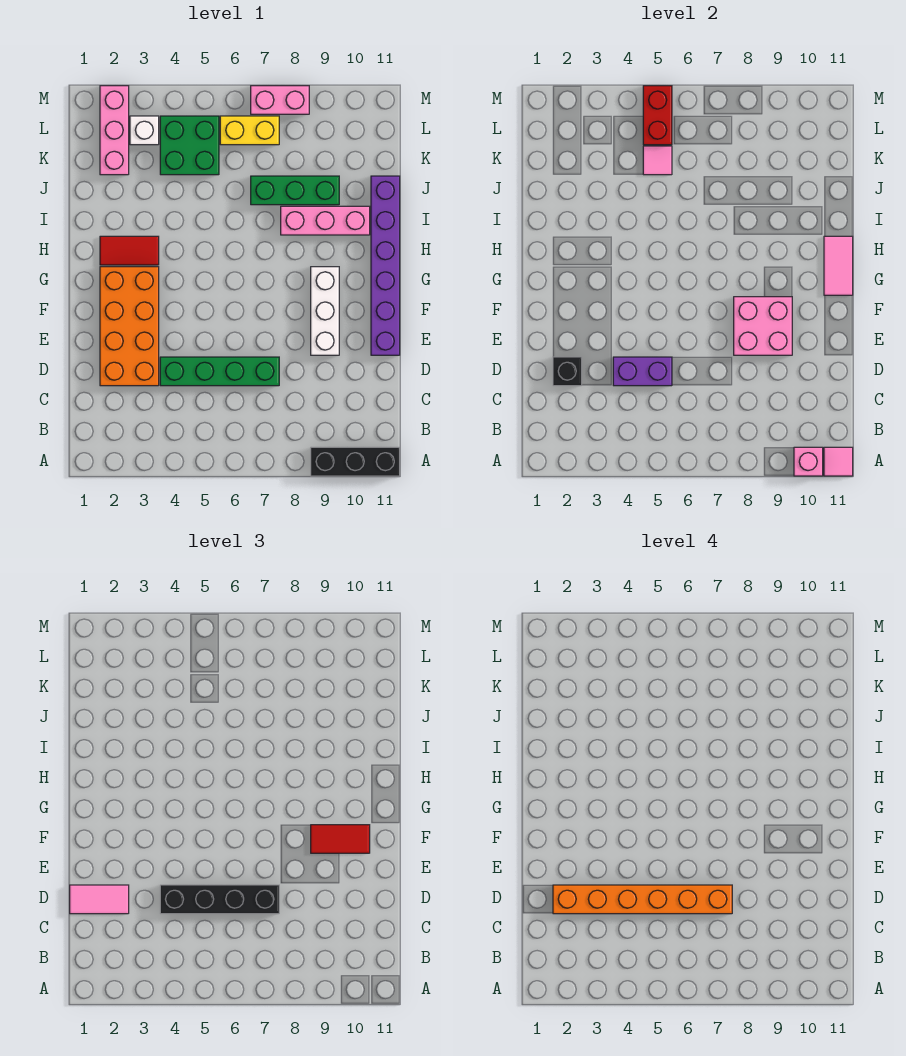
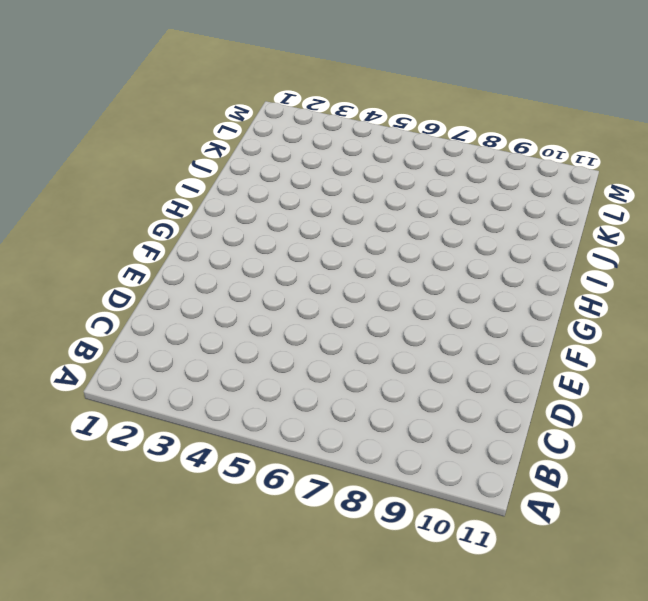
none -> black 1x3 brick [311,447,400,476]
none -> orange 2x4 brick [100,267,159,386]
none -> green 1x4 brick [160,357,279,386]

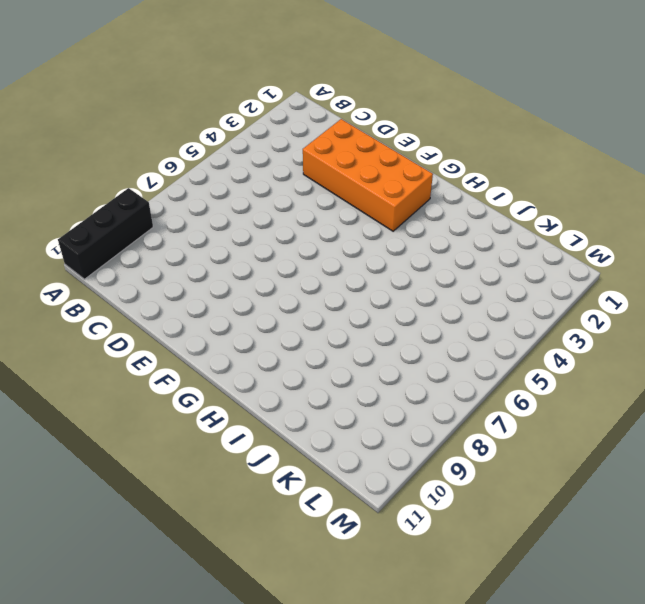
none -> green 1x4 brick [160,357,279,386]
none -> white 1x3 brick [311,267,339,355]
none -> purple 1x6 brick [371,176,400,355]

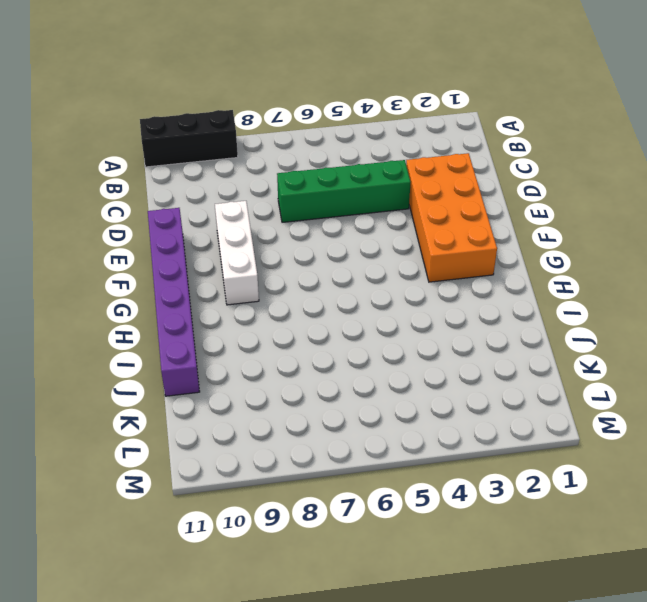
none -> red 1x2 tile [100,236,159,265]
none -> pink 1x3 brick [281,206,370,235]
none -> green 1x3 brick [251,176,339,205]

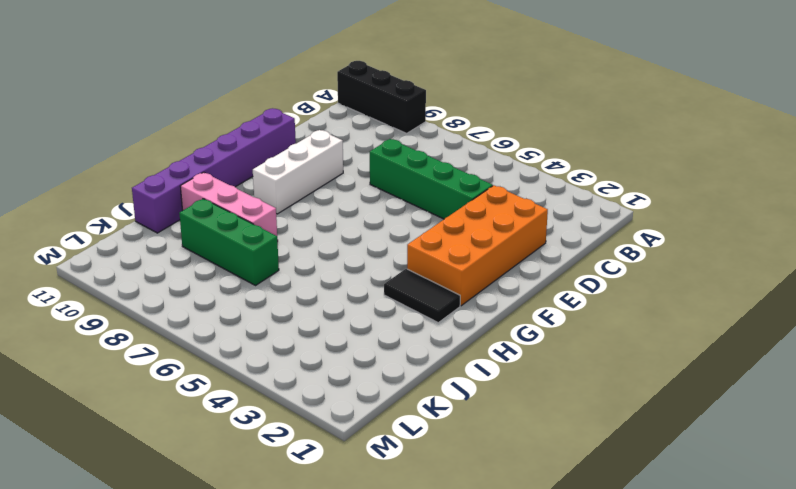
black 1x2 tile [384,269,460,323] -> red 1x2 tile [100,236,159,265]
none -> pink 1x3 brick [100,86,129,175]
none -> green 2x2 brick [160,116,219,175]
none -> white 1x1 brick [130,116,159,145]

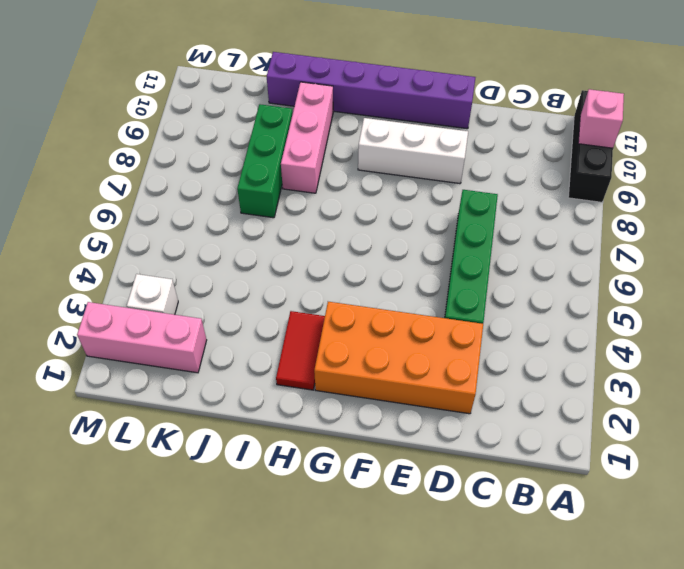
none -> green 2x2 brick [160,116,219,175]
none -> yellow 1x2 brick [220,116,279,145]
none -> pink 1x2 brick [251,86,309,114]

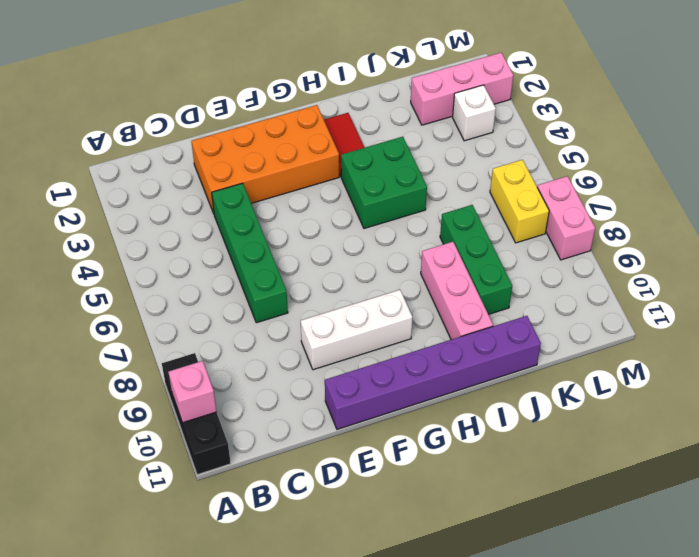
green 2x2 brick [341,137,427,228] -> green 2x2 brick moved to [160,116,219,175]
none -> pink 1x1 tile [824,447,853,476]
none -> black 1x1 brick [553,357,582,386]
none -> purple 1x2 brick [613,357,672,386]

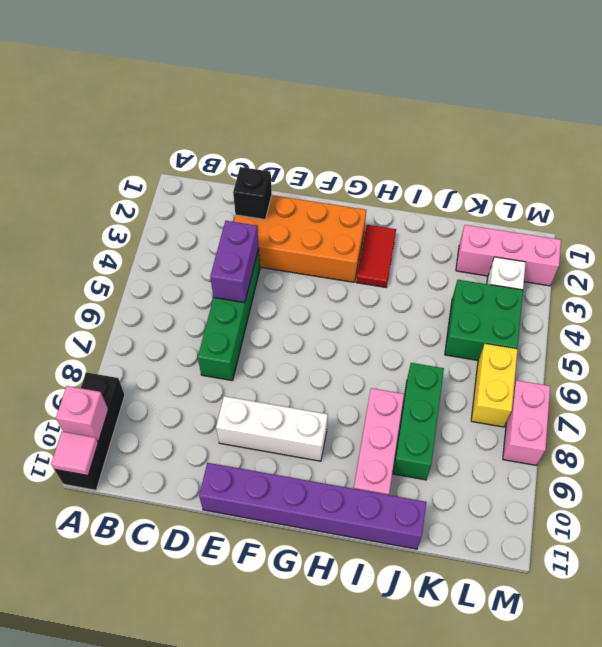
none -> pink 2x2 brick [734,297,792,355]
none -> pink 1x2 tile [824,236,853,295]
none -> pink 1x1 tile [643,146,672,175]

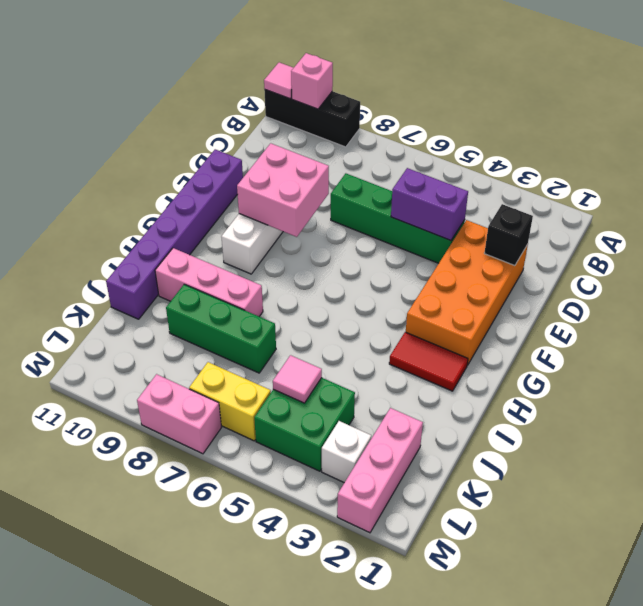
none -> pink 1x2 tile [824,236,853,295]
none -> red 1x2 brick [643,86,672,145]
none -> pink 1x2 tile [70,885,129,914]

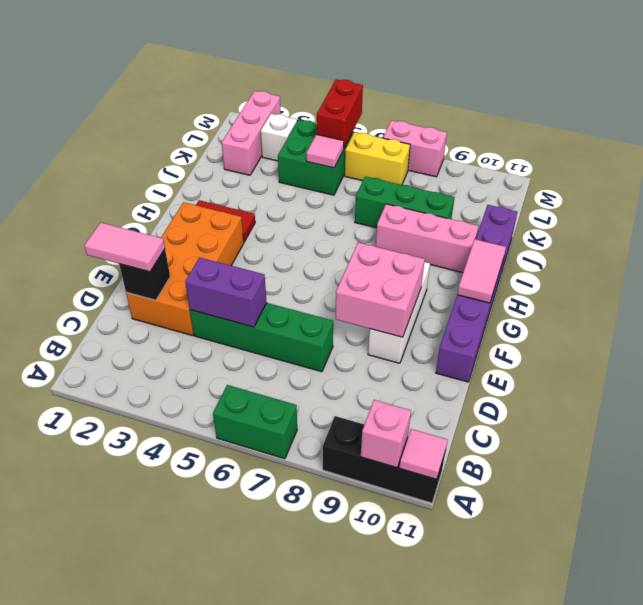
green 1x2 brick [213,385,297,459] -> none
none -> black 1x4 brick [160,885,279,914]
none -> red 1x2 tile [311,825,370,853]
none -> orange 1x6 brick [553,885,732,914]

